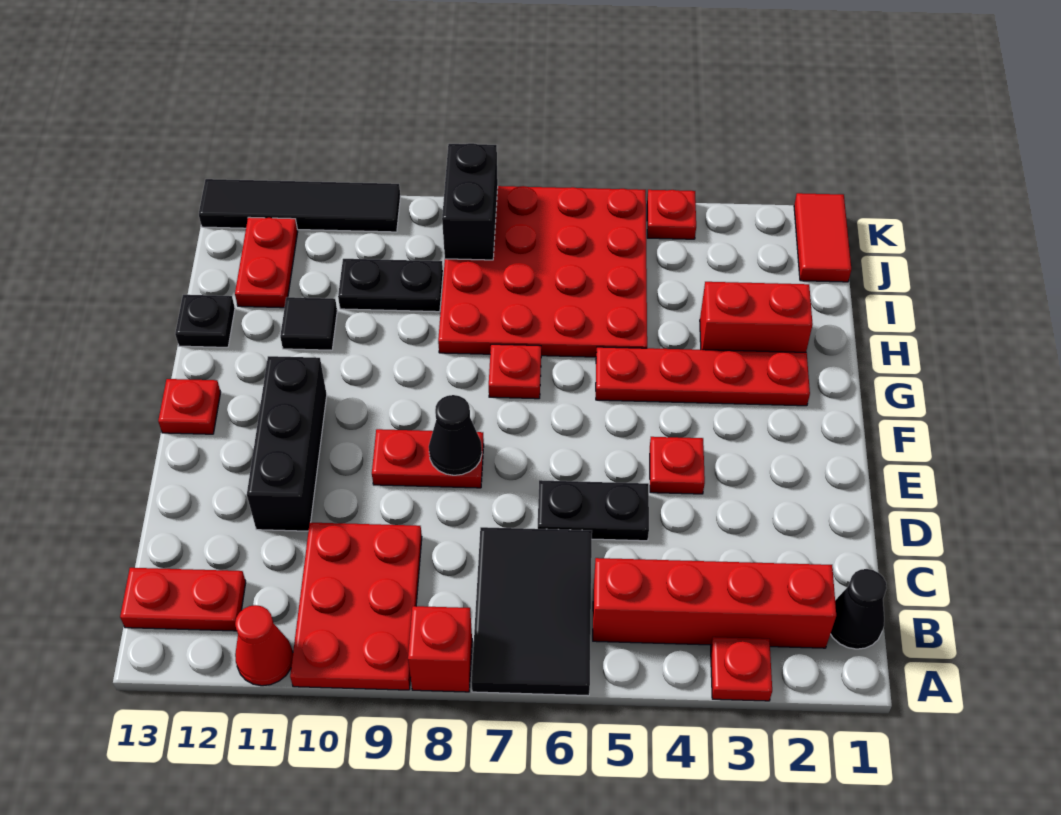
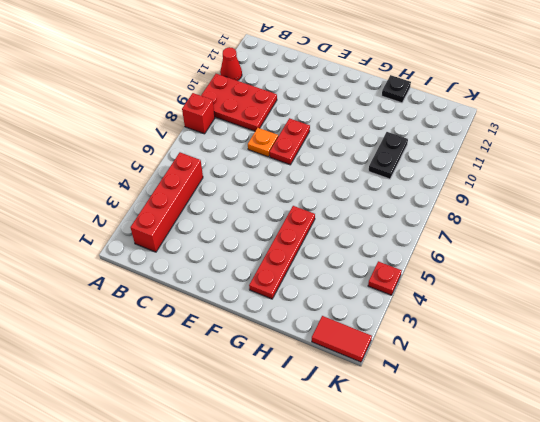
orange 1x1 plate [248,128,278,157] -> none
none -> red 1x1 plate [711,637,772,701]
none -> black 2x3 tile [471,527,592,696]
none -> black 1x1 cone [831,569,887,649]

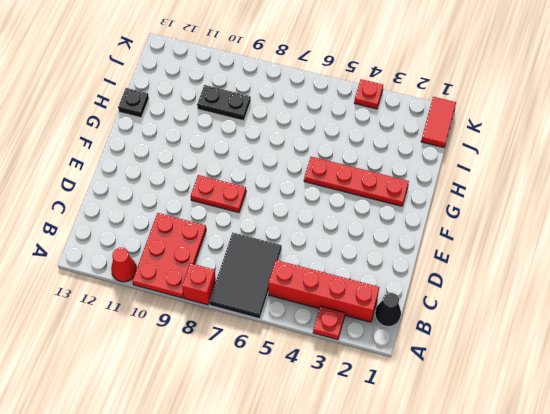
none -> red 1x2 plate [120,568,246,631]
none -> black 1x2 plate [538,480,649,541]
none -> black 1x3 brick [247,356,327,531]

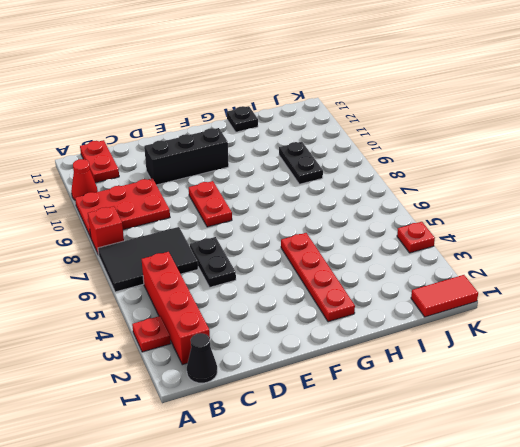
none -> red 1x1 plate [650,437,705,494]
none -> red 1x1 plate [158,379,221,434]
none -> red 1x1 plate [489,344,541,399]

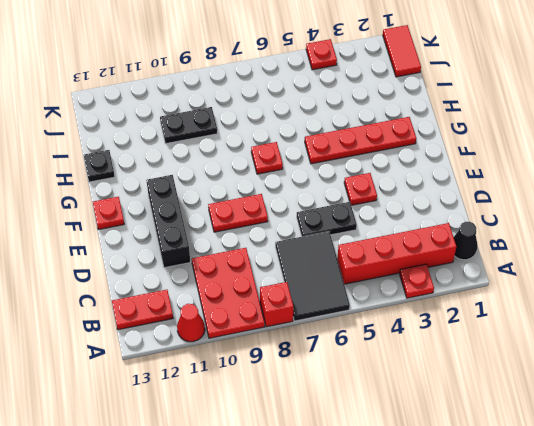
none -> red 1x2 brick [700,282,813,352]
none -> red 4x4 plate [438,186,647,357]
none -> black 1x1 tile [280,297,337,350]

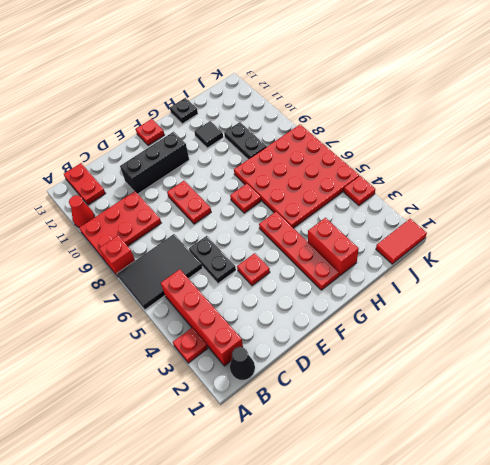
none -> red 1x2 plate [235,217,298,308]
none -> black 1x4 tile [199,179,400,232]
none -> black 1x1 cone [429,395,482,475]

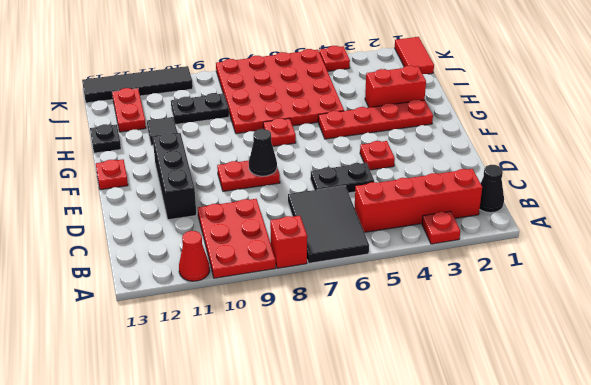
none -> red 1x2 plate [120,568,246,631]
none -> black 1x2 brick [442,143,498,260]

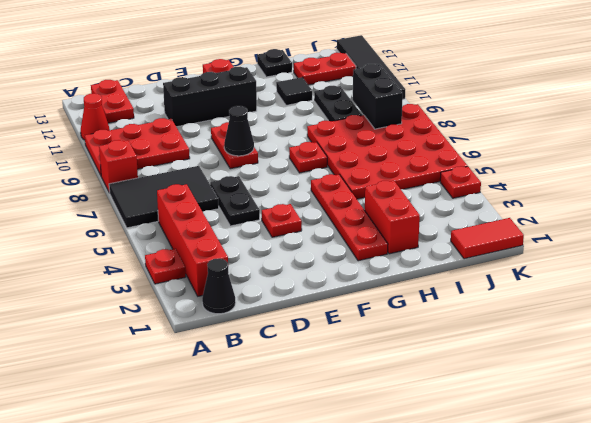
black 1x2 brick [353,64,403,129] -> black 1x2 brick turned to [442,143,498,260]

